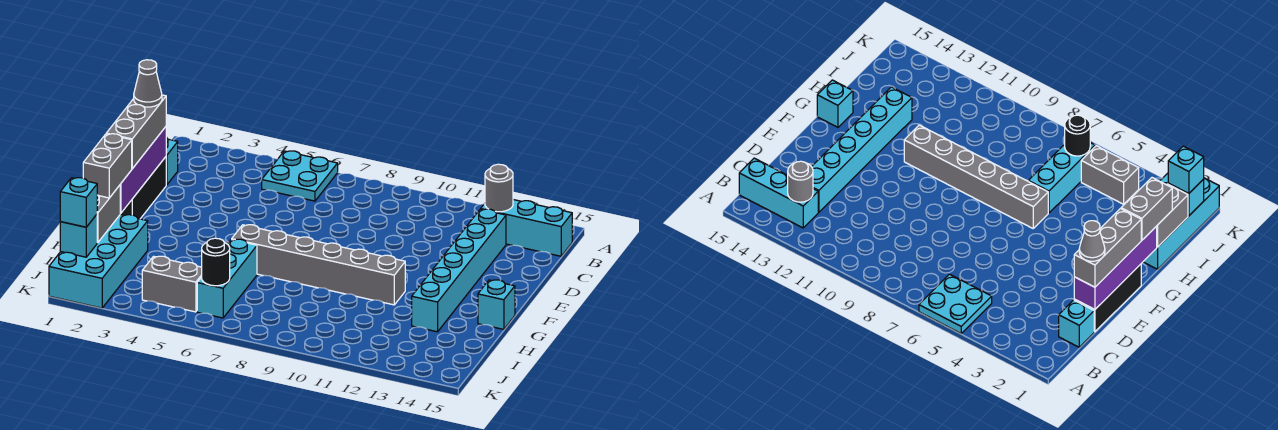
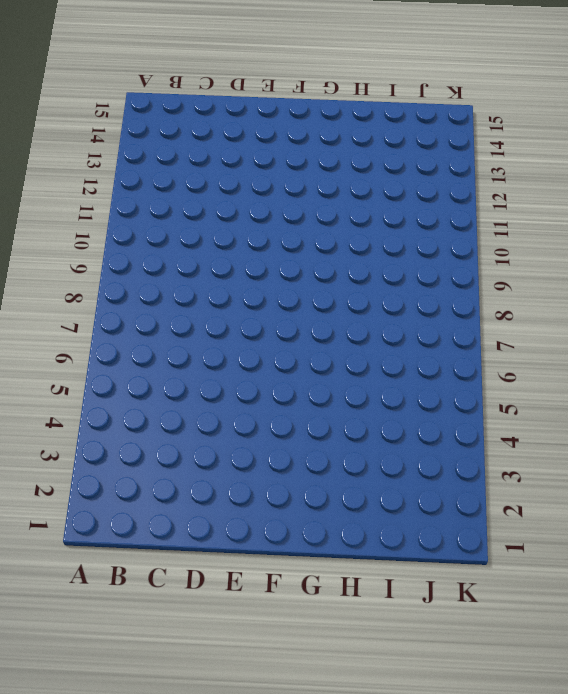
none -> cyan 2x2 plate [262,151,338,201]
none -> cyan 1x3 brick [481,200,572,256]
none -> cyan 1x1 brick [166,138,178,185]

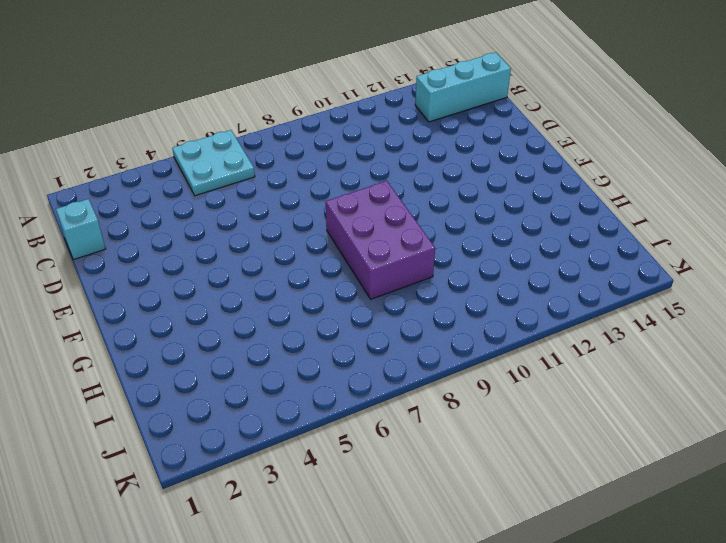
purple 2x3 brick [326,181,435,299] -> grey 1x6 brick [232,225,405,305]
none -> cyan 1x6 brick [412,209,506,332]
none -> black 1x3 brick [120,157,166,219]
none -> cyan 1x1 brick [478,280,515,329]

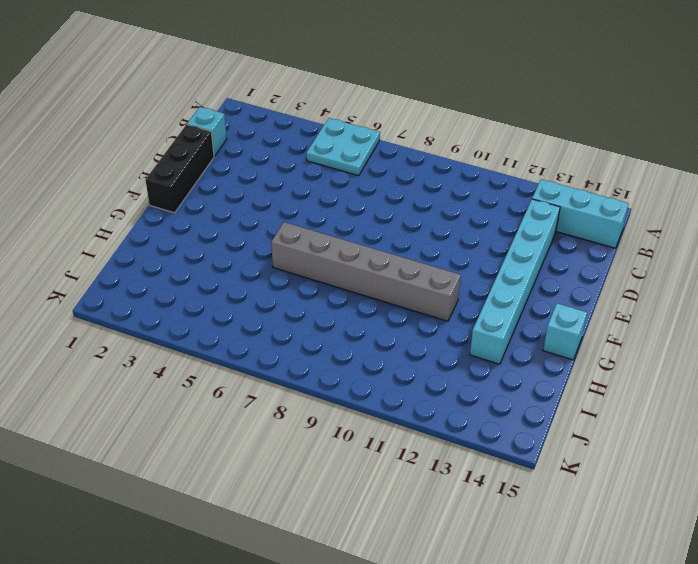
none -> cyan 2x4 brick [49,215,148,308]
none -> cyan 1x3 brick [197,239,257,318]
none -> grey 1x2 brick [142,256,202,312]

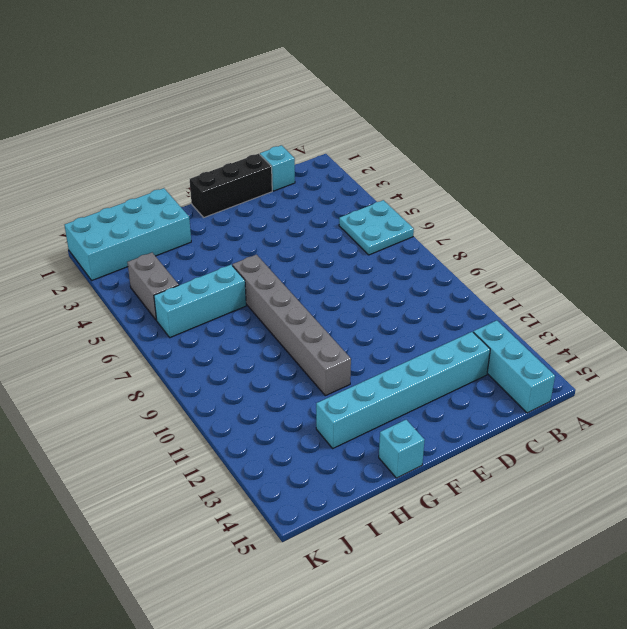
none -> grey 1x1 round brick [485,164,513,212]
none -> purple 1x4 brick [120,127,166,213]
none -> grey 1x2 brick [97,185,120,243]

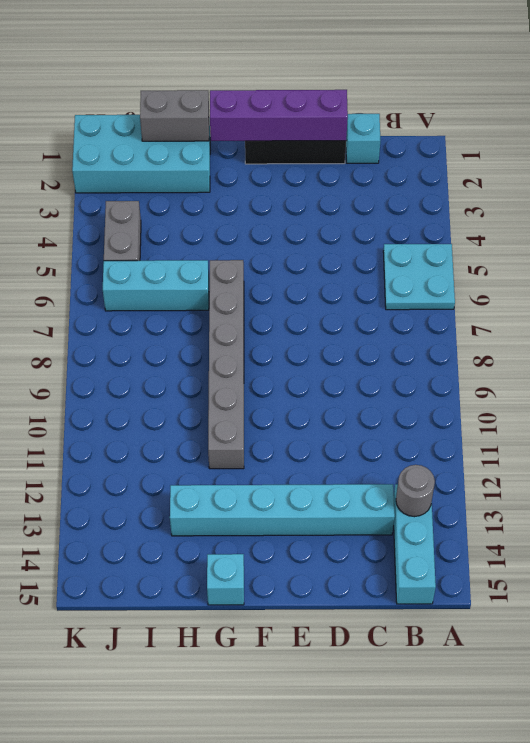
none -> cyan 1x1 brick [60,215,97,257]
none -> black 1x1 round brick [202,238,230,286]
none -> grey 1x3 brick [106,95,166,169]

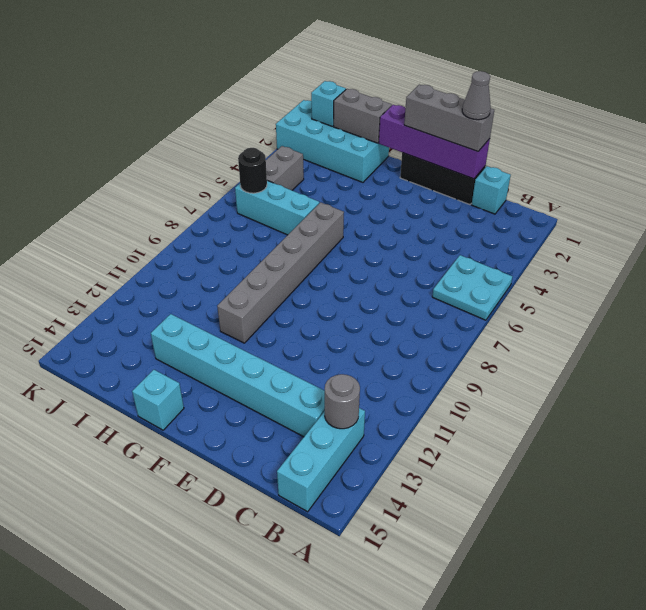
none -> grey 1x2 brick [83,134,132,198]
none -> cyan 1x1 brick [60,178,97,227]

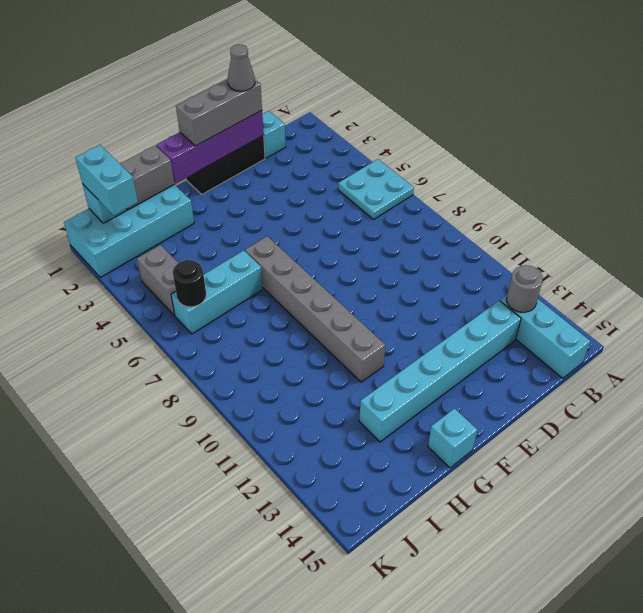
cyan 1x2 brick [76,145,138,215] -> cyan 1x1 brick [60,178,97,227]
none -> grey 1x2 brick [83,134,132,198]

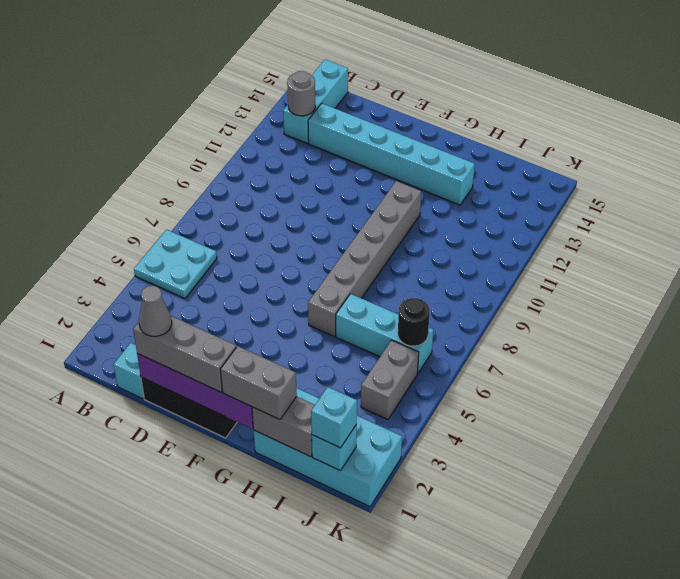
none -> cyan 1x1 brick [478,280,515,329]

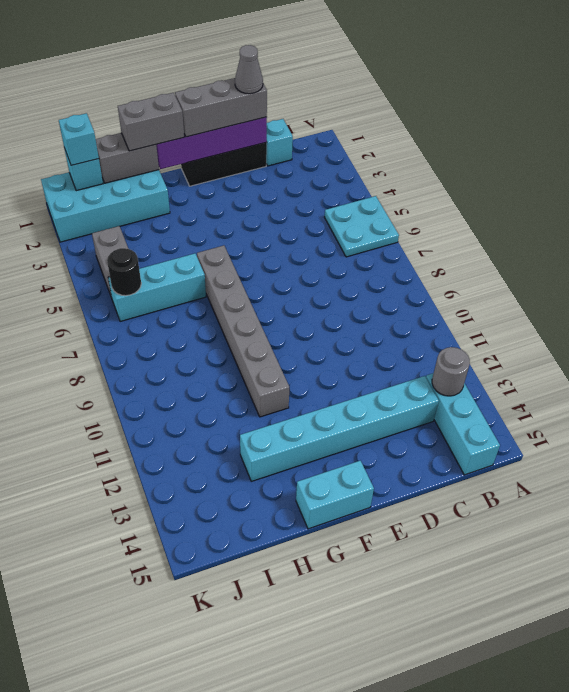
cyan 1x2 brick [296,461,374,529] -> cyan 1x1 brick [478,280,515,329]

